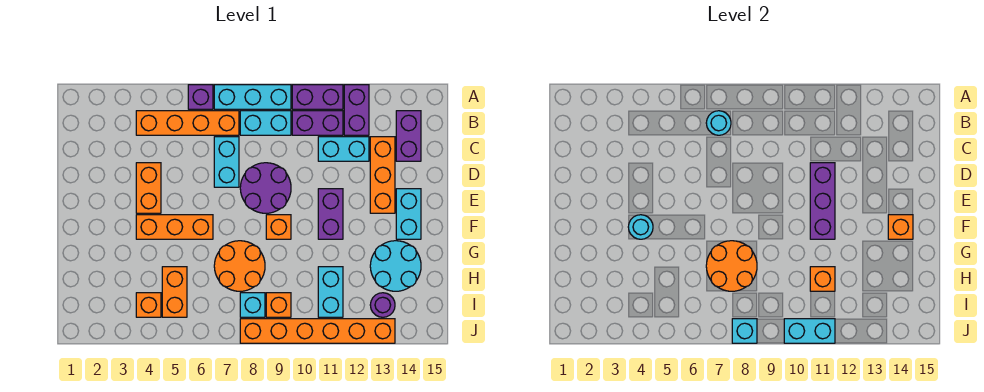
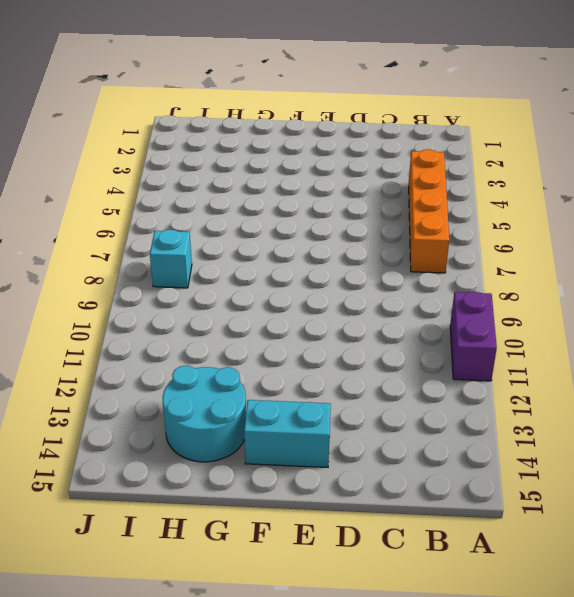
none -> purple 1x1 brick [188,85,213,109]
none -> cyan 1x3 brick [214,85,291,109]
none -> purple 1x2 brick [344,85,369,135]
none -> cyan 1x2 brick [240,111,291,135]

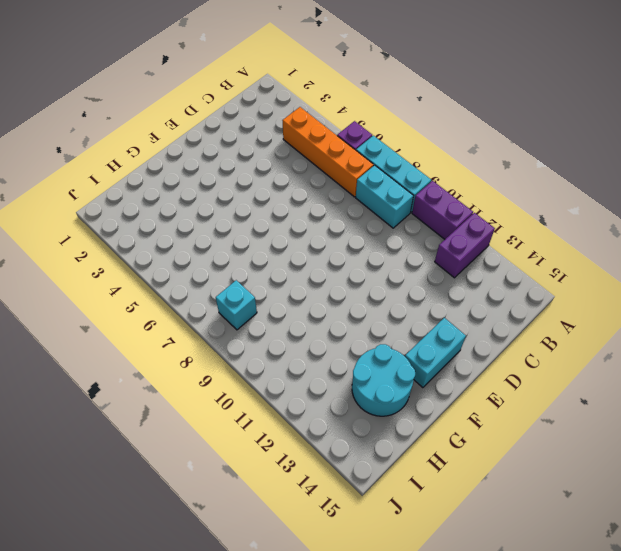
none -> purple 1x2 brick [292,111,343,135]
none -> purple 1x2 brick [396,111,421,161]
none -> cyan 1x2 brick [214,137,239,187]
none -> cyan 1x2 brick [318,137,369,161]

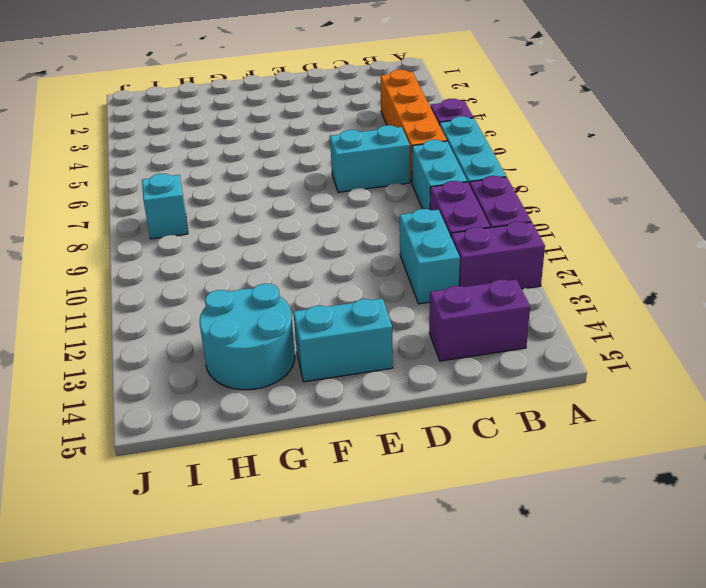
none -> orange 1x3 brick [370,137,395,213]
none -> orange 1x2 brick [136,163,161,213]
none -> purple 2x2 round brick [240,163,291,213]
none -> purple 1x2 brick [318,189,343,239]

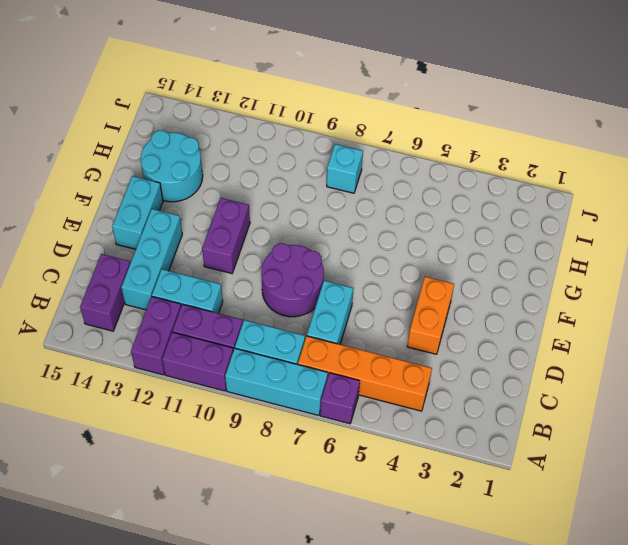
cyan 1x3 brick [121,209,182,310] -> orange 1x3 brick [370,137,395,213]
none -> orange 1x3 brick [136,215,213,239]
none -> orange 1x1 brick [266,215,291,239]
none -> orange 2x2 round brick [214,241,265,291]
none -> orange 1x2 brick [162,267,187,317]

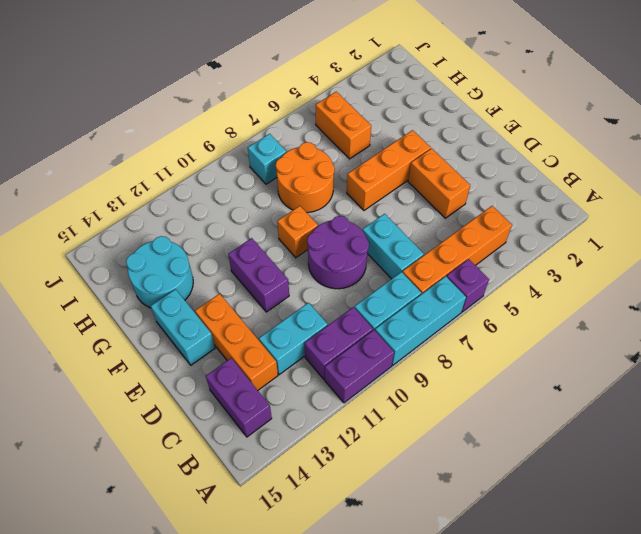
none -> purple 1x2 brick [344,85,369,135]
none -> cyan 1x2 brick [318,267,343,317]
none -> orange 1x1 brick [136,293,161,317]
none -> orange 1x1 brick [266,293,291,317]

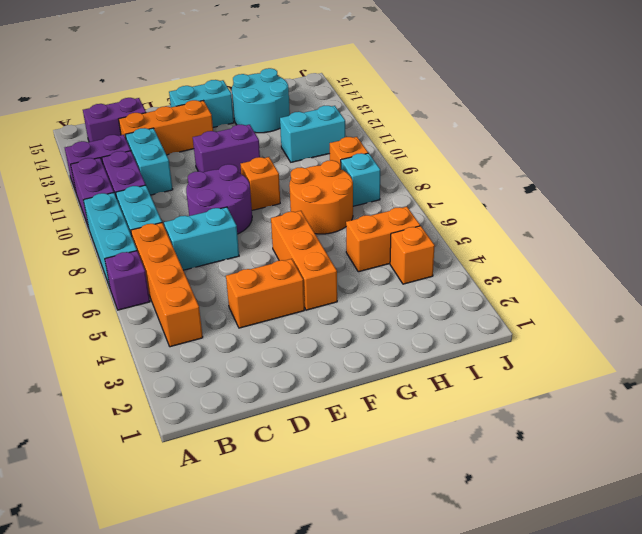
none -> purple 1x1 round brick [370,293,395,317]
none -> orange 1x6 brick [240,319,395,343]
none -> cyan 1x1 round brick [706,111,731,135]
none -> purple 1x3 brick [810,163,835,239]

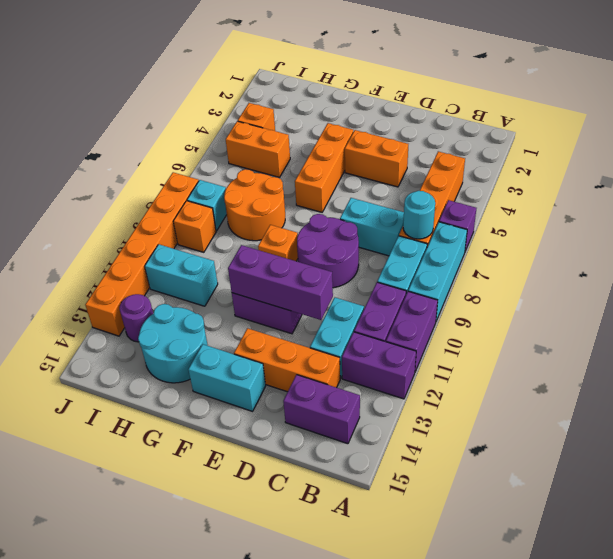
none -> cyan 1x1 round brick [628,215,653,239]
none -> orange 1x1 brick [888,215,913,239]
none -> orange 2x2 round brick [706,241,757,291]
none -> orange 1x1 brick [810,267,835,291]

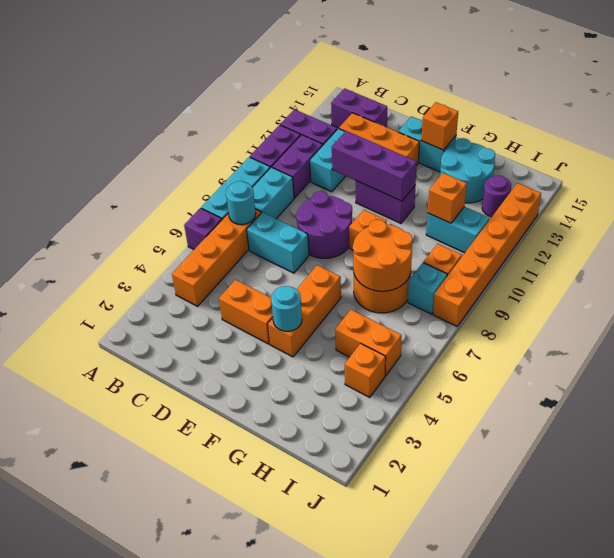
none -> cyan 1x1 brick [732,319,757,343]
none -> cyan 1x2 brick [784,319,835,343]

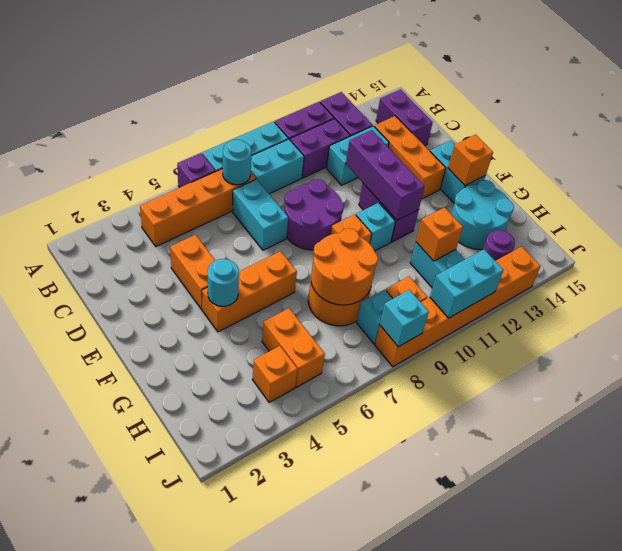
cyan 1x1 brick [356,203,395,251] -> none

